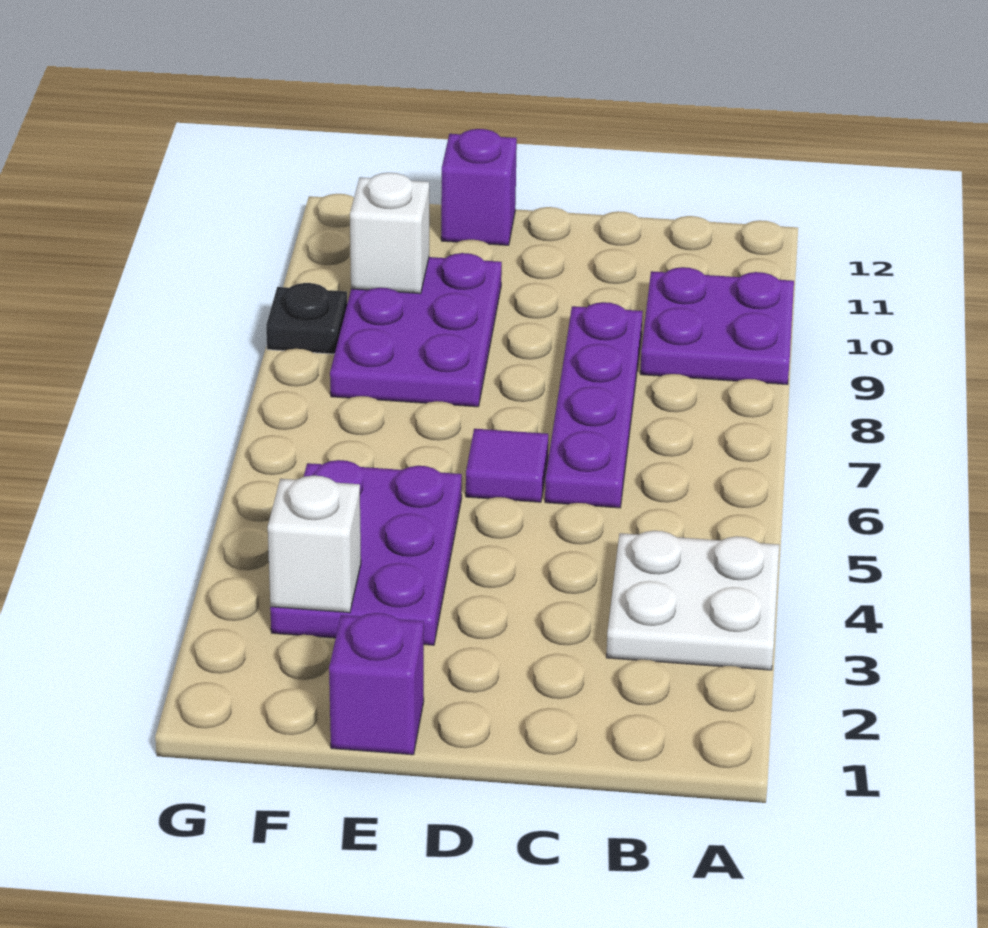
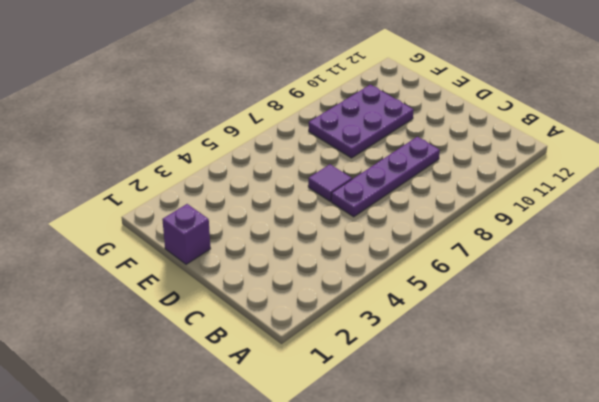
none -> white 2x2 plate [606,531,779,670]
none -> purple 2x2 plate [640,267,794,385]

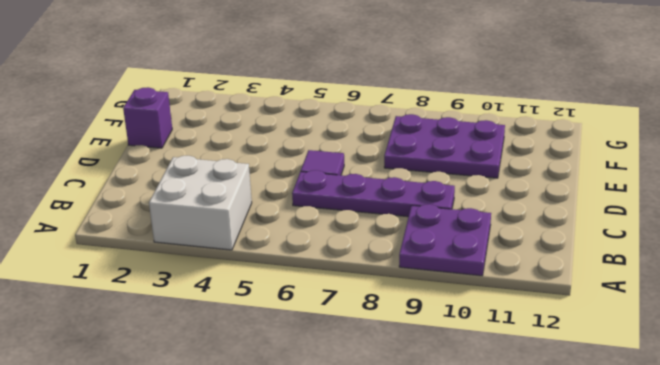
white 2x2 brick [149,155,252,250] -> white 2x2 plate [606,531,779,670]
none -> purple 2x3 plate [270,460,462,645]
none -> purple 1x1 brick [441,129,517,245]

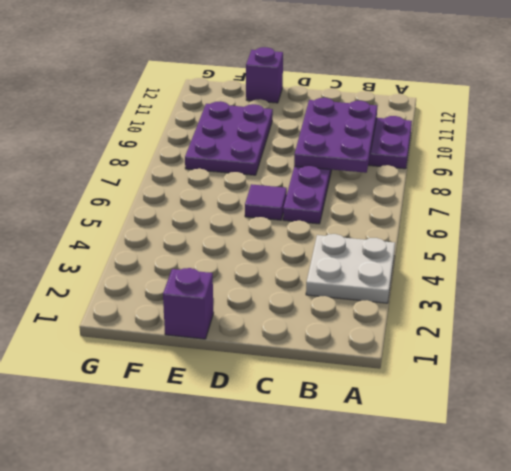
purple 2x3 plate [294,98,377,173] -> purple 2x3 plate moved to [270,460,462,645]
none -> black 1x1 plate [266,283,347,354]
none -> white 1x1 brick [268,476,361,613]

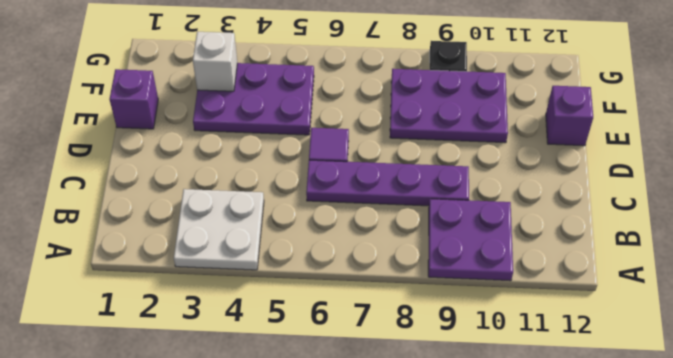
none -> white 1x1 brick [350,173,429,294]

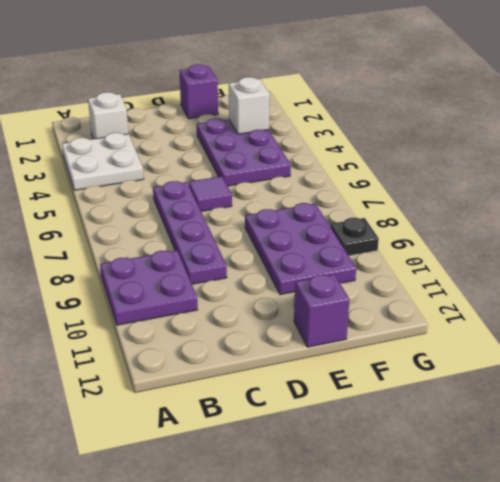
white 1x1 brick [88,92,128,139] -> white 1x1 brick moved to [350,173,429,294]

